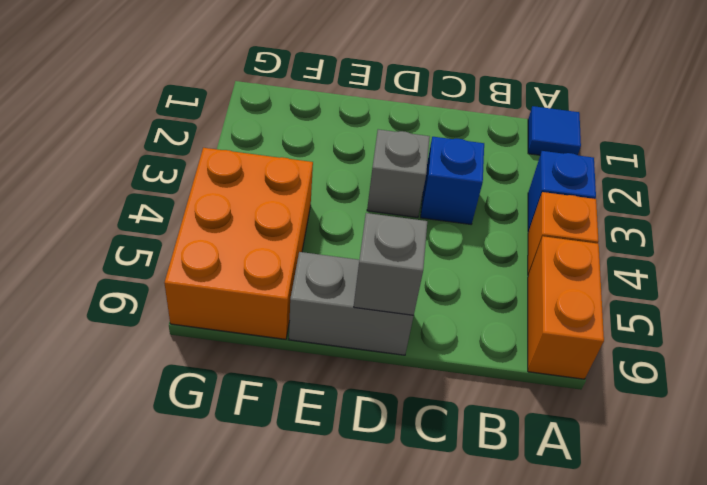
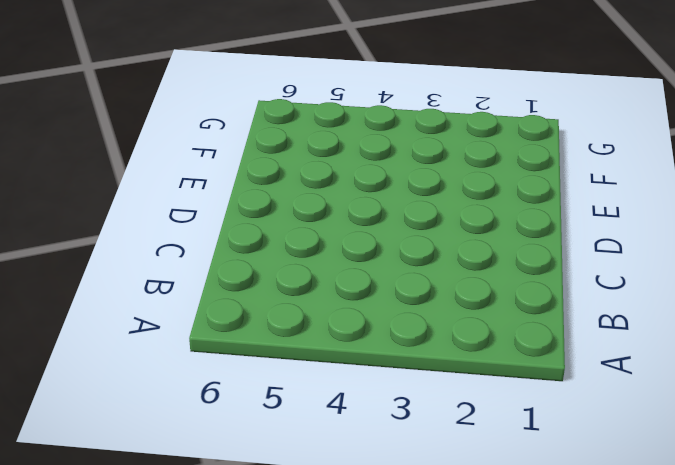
none -> blue 1x1 tile [528,106,581,155]
none -> blue 1x1 brick [528,151,596,232]

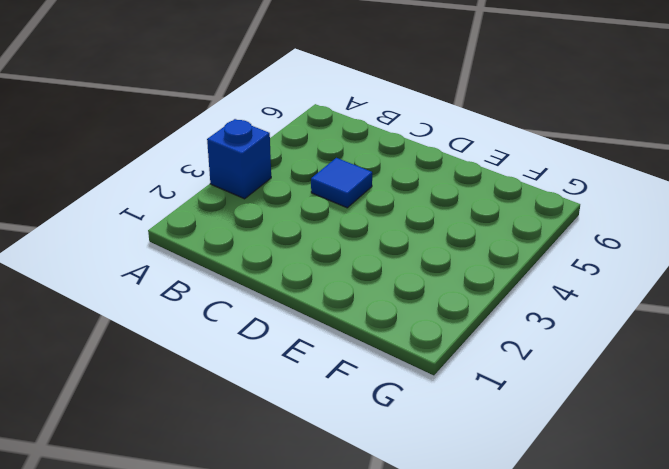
blue 1x1 tile [311,158,372,208] -> blue 1x1 tile moved to [528,106,581,155]
none -> orange 1x1 brick [528,192,599,275]
none -> orange 1x2 brick [528,236,604,379]

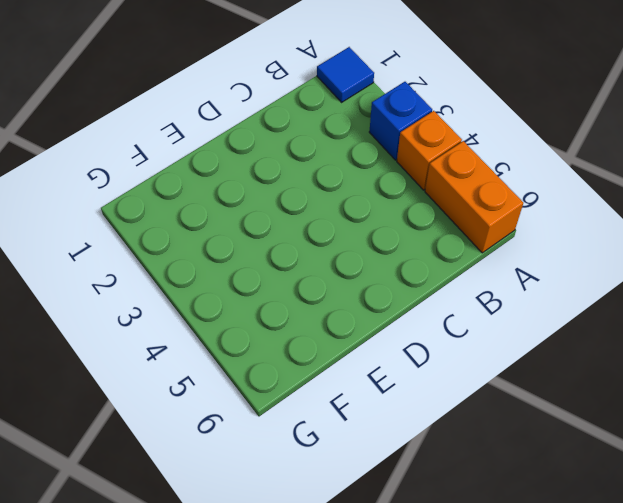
none -> blue 1x1 brick [421,137,484,224]
none -> grey 1x1 brick [367,129,430,217]

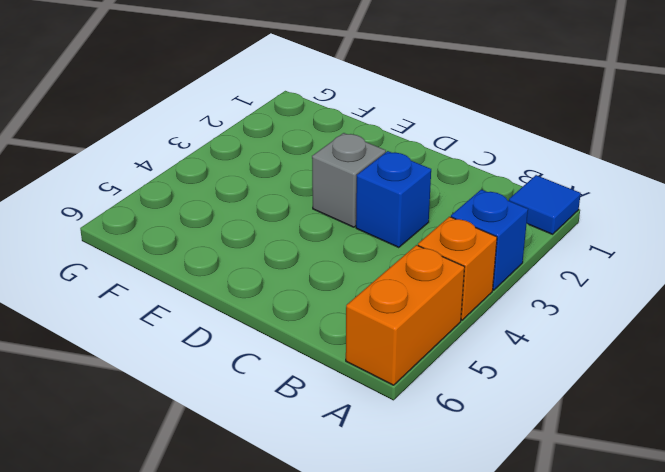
none -> grey 1x2 brick [289,252,413,355]
none -> orange 2x3 brick [164,148,313,339]

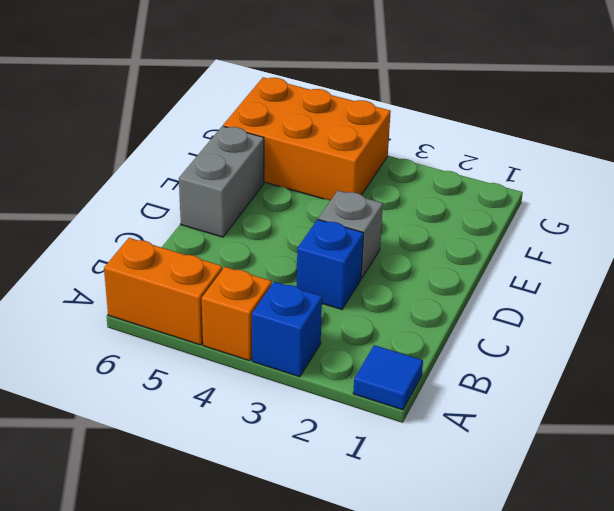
none -> grey 1x1 brick [354,213,427,315]

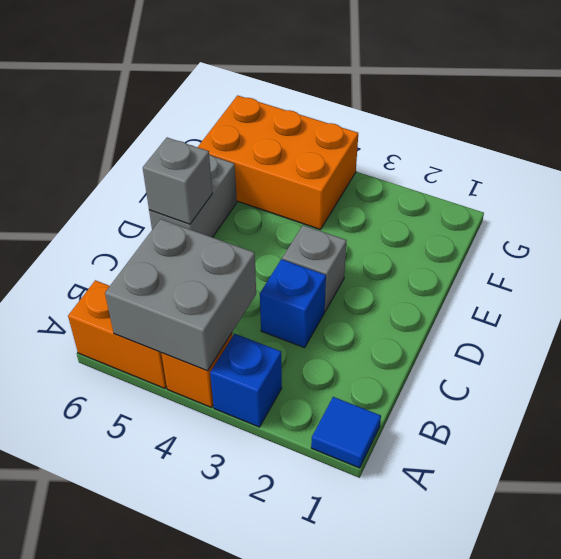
grey 2x2 brick [105,219,256,371] -> none

